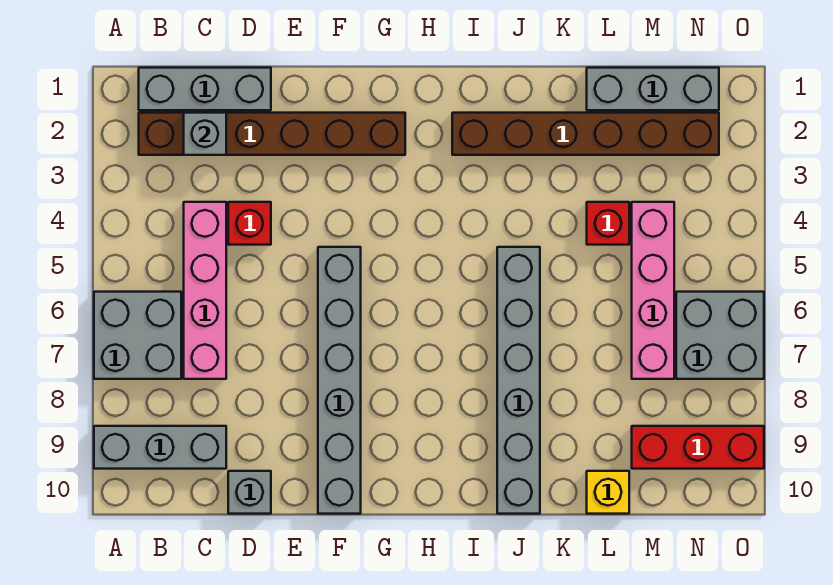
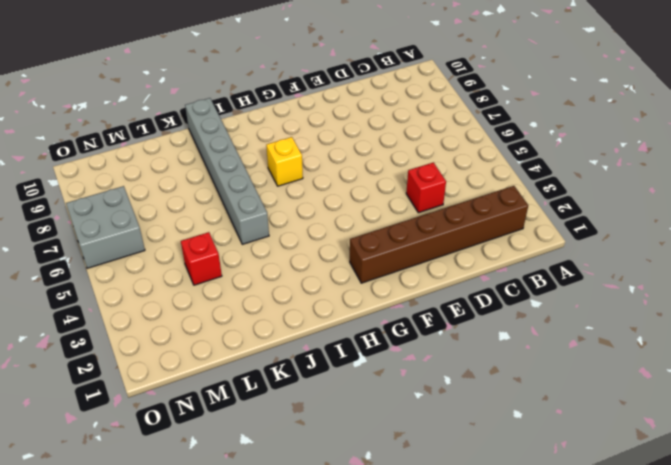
yellow 1x1 brick [266,137,303,186] -> yellow 1x1 brick moved to [587,471,629,514]
none -> grey 2x2 brick [94,292,181,379]
none -> grey 1x3 brick [94,426,226,469]
none -> grey 1x3 brick [139,68,271,110]

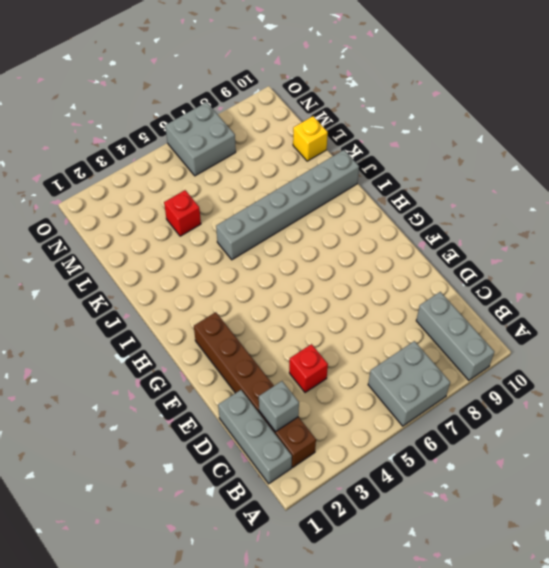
none -> pink 1x4 brick [184,202,226,379]
none -> grey 1x1 brick [228,471,271,514]
none -> grey 1x6 brick [318,247,361,514]

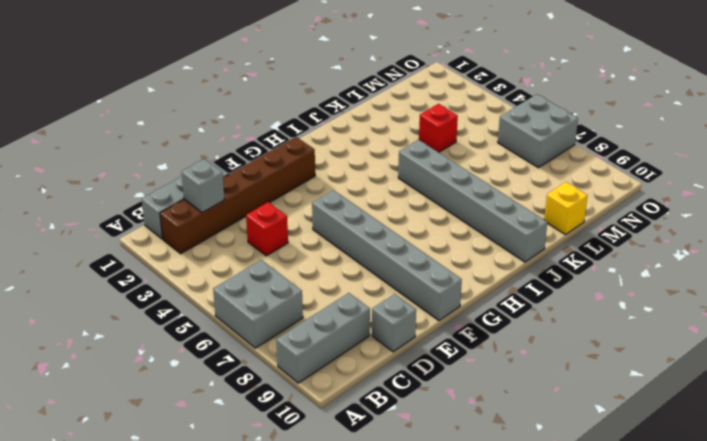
none -> pink 1x4 brick [184,202,226,379]
none -> brown 1x6 brick [452,113,719,155]
none -> grey 1x3 brick [587,68,719,110]

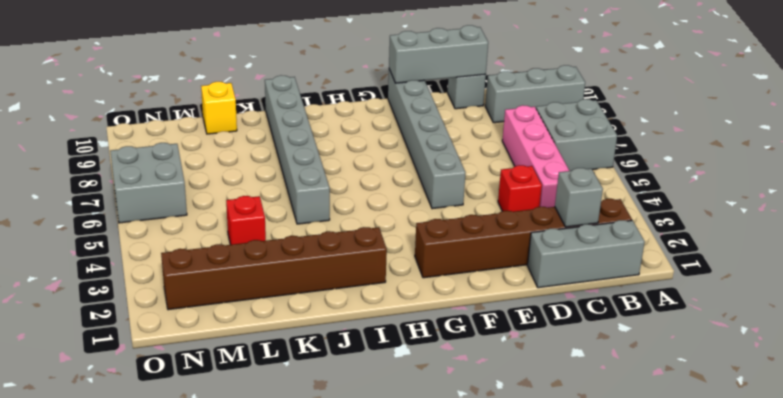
grey 1x3 brick [389,25,488,83] -> grey 1x3 brick moved to [587,68,719,110]
none -> pink 1x4 brick [632,202,674,379]
none -> red 1x3 brick [632,426,764,469]

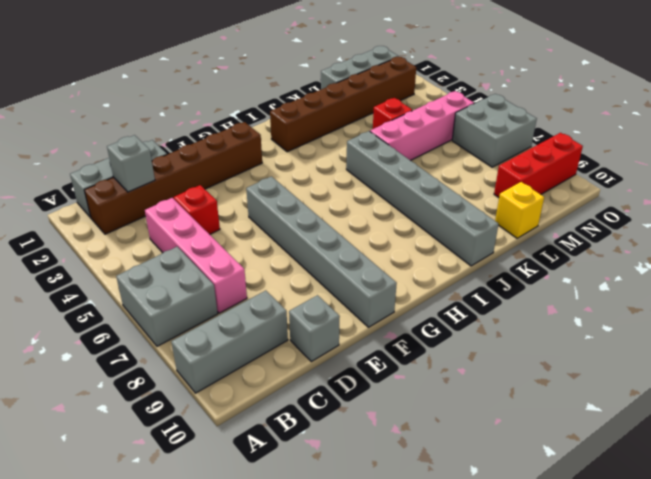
pink 1x4 brick [370,91,474,161] -> pink 1x4 brick turned to [632,202,674,379]

